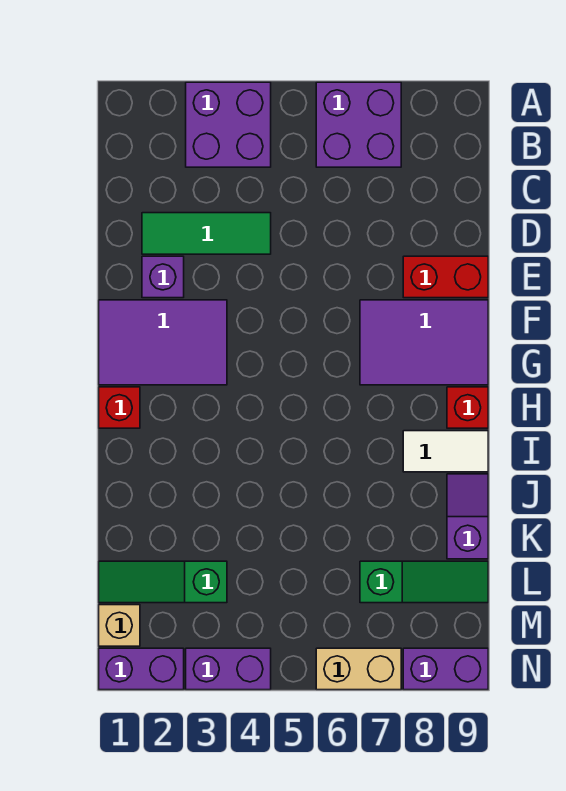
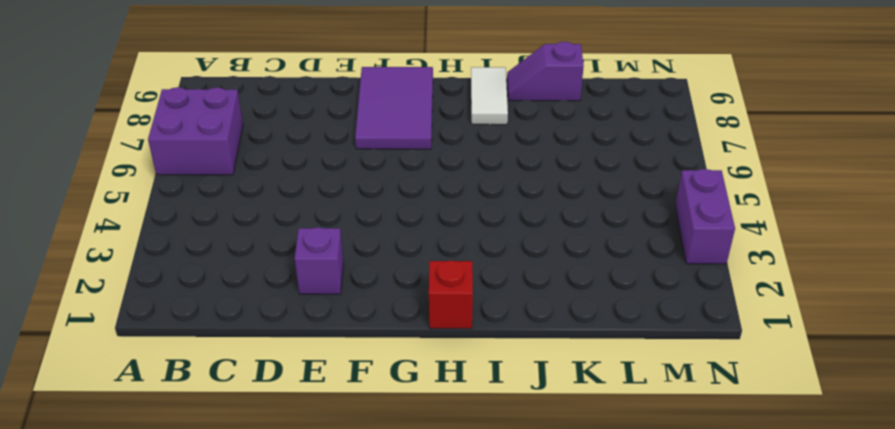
none -> purple 2x2 brick [186,82,271,167]
none -> green 1x3 tile [142,213,271,254]
none -> red 1x2 brick [403,256,488,298]

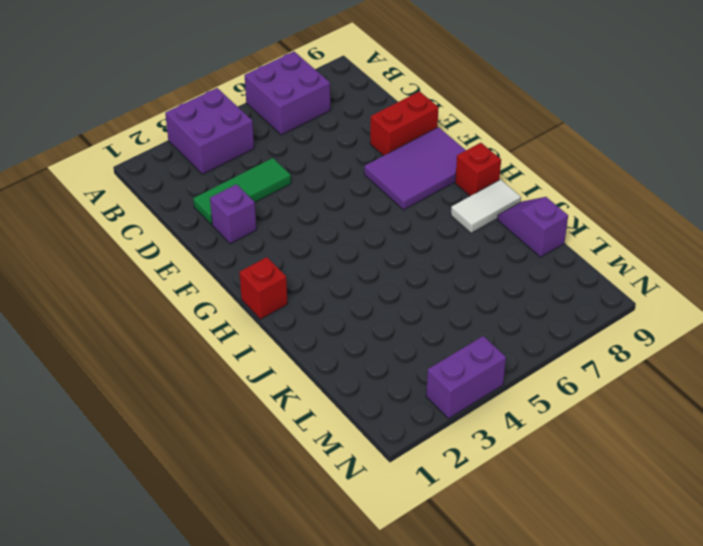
none -> purple 2x3 tile [99,300,227,385]
none -> green 1x3 slope [99,561,227,603]
none -> green 1x3 slope [360,561,488,603]

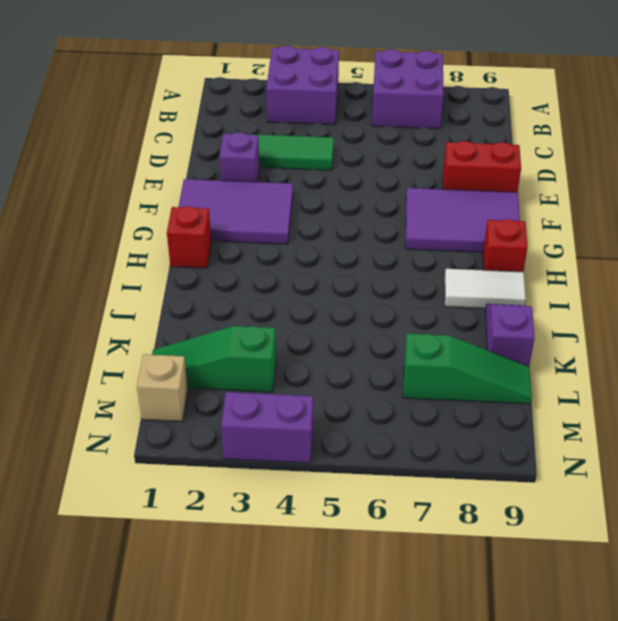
none -> purple 1x2 brick [99,648,184,690]
none -> tan 1x2 brick [316,648,401,690]
none -> purple 1x2 brick [403,648,488,690]

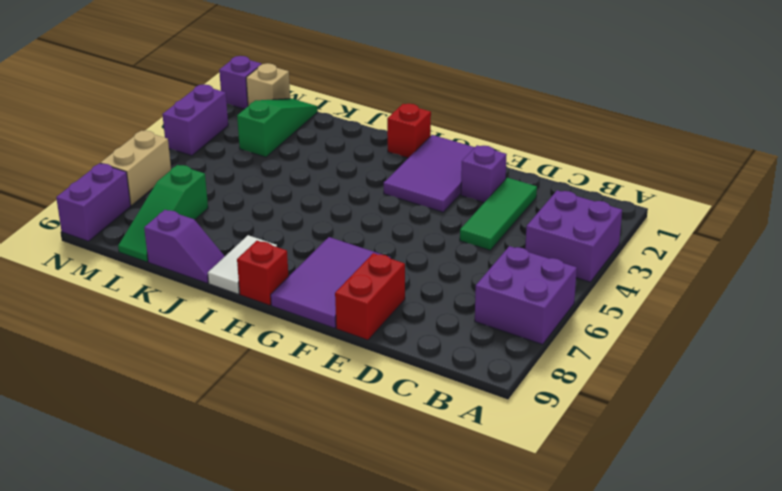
purple 1x1 brick [219,56,262,109] -> purple 1x2 brick [99,648,184,690]

